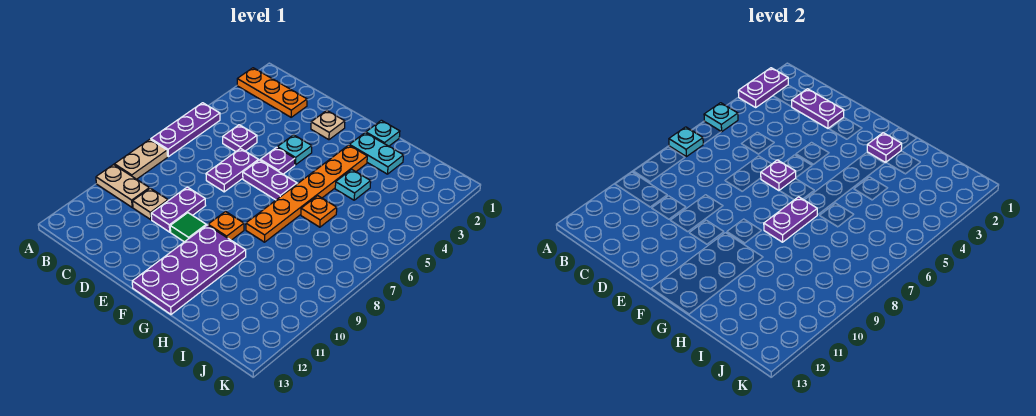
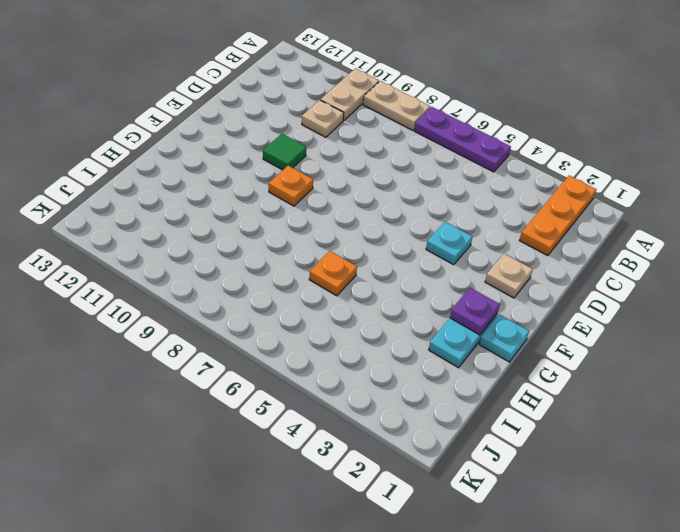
none -> purple 1x1 plate [223,125,257,152]
none -> purple 1x2 plate [206,148,259,192]
none -> purple 1x2 plate [151,187,206,232]

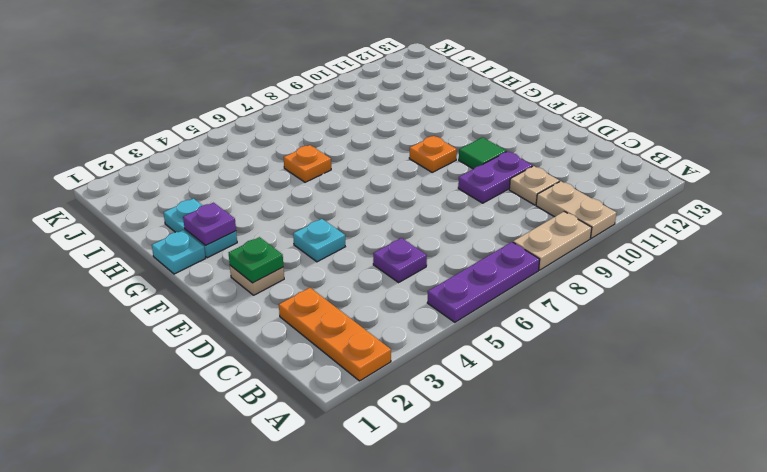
green 1x1 plate [229,237,283,283] -> none
none -> purple 1x2 plate [206,148,259,192]
none -> purple 1x1 plate [260,147,295,174]
none -> purple 1x2 plate [243,160,297,200]

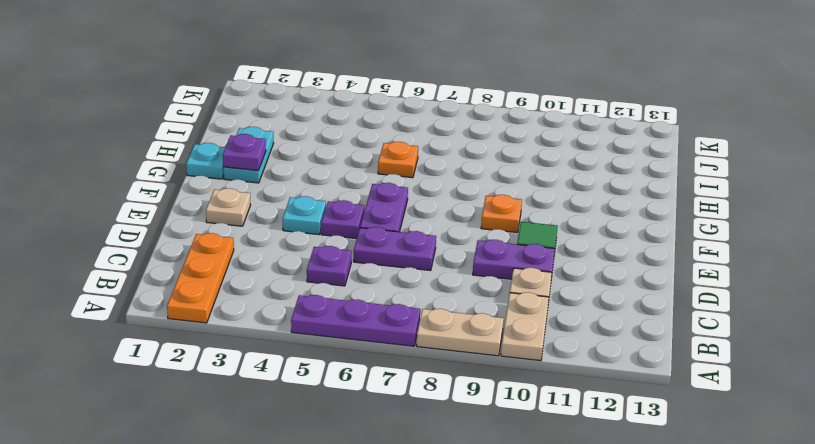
none -> purple 2x4 plate [132,225,246,314]
none -> orange 1x6 plate [246,145,367,242]
none -> cyan 1x1 plate [335,169,371,200]

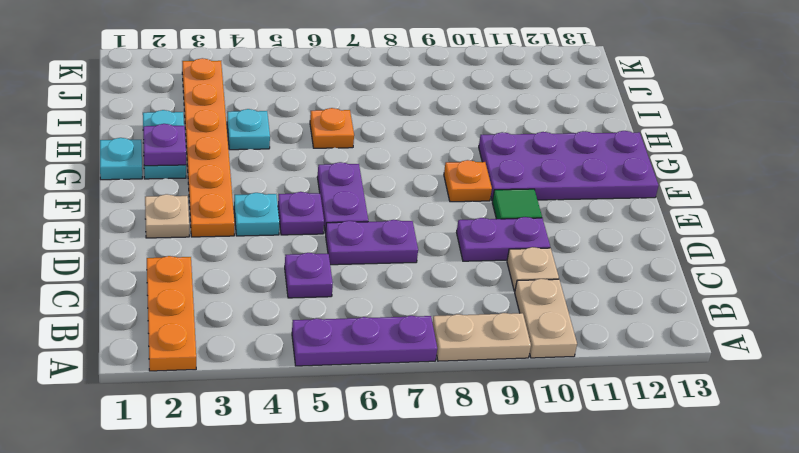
orange 1x6 plate [182,58,235,237] -> orange 1x6 plate turned to [246,145,367,242]
none -> purple 1x2 plate [738,68,788,107]
none -> cyan 1x1 plate [704,103,738,132]
none -> cyan 1x1 plate [669,127,703,157]

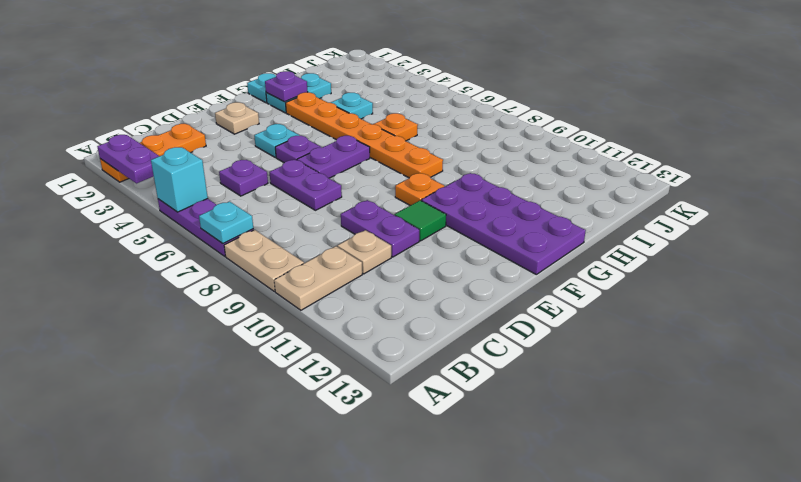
cyan 1x1 brick [151,147,208,212] -> cyan 1x1 plate [704,103,738,132]
none -> purple 1x2 plate [792,89,844,128]
none -> purple 1x1 plate [761,160,796,191]
none -> purple 1x2 plate [764,197,817,242]

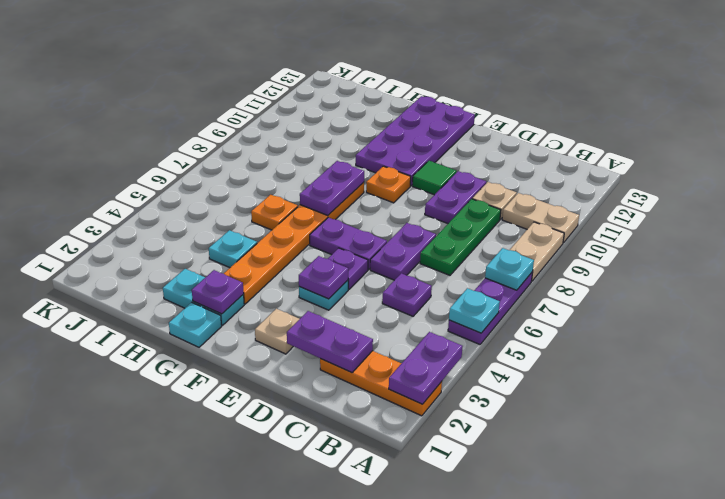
green 1x3 plate [420,199,501,275] -> none
purple 1x1 plate [299,256,348,299] -> purple 1x1 plate moved to [761,160,796,191]

